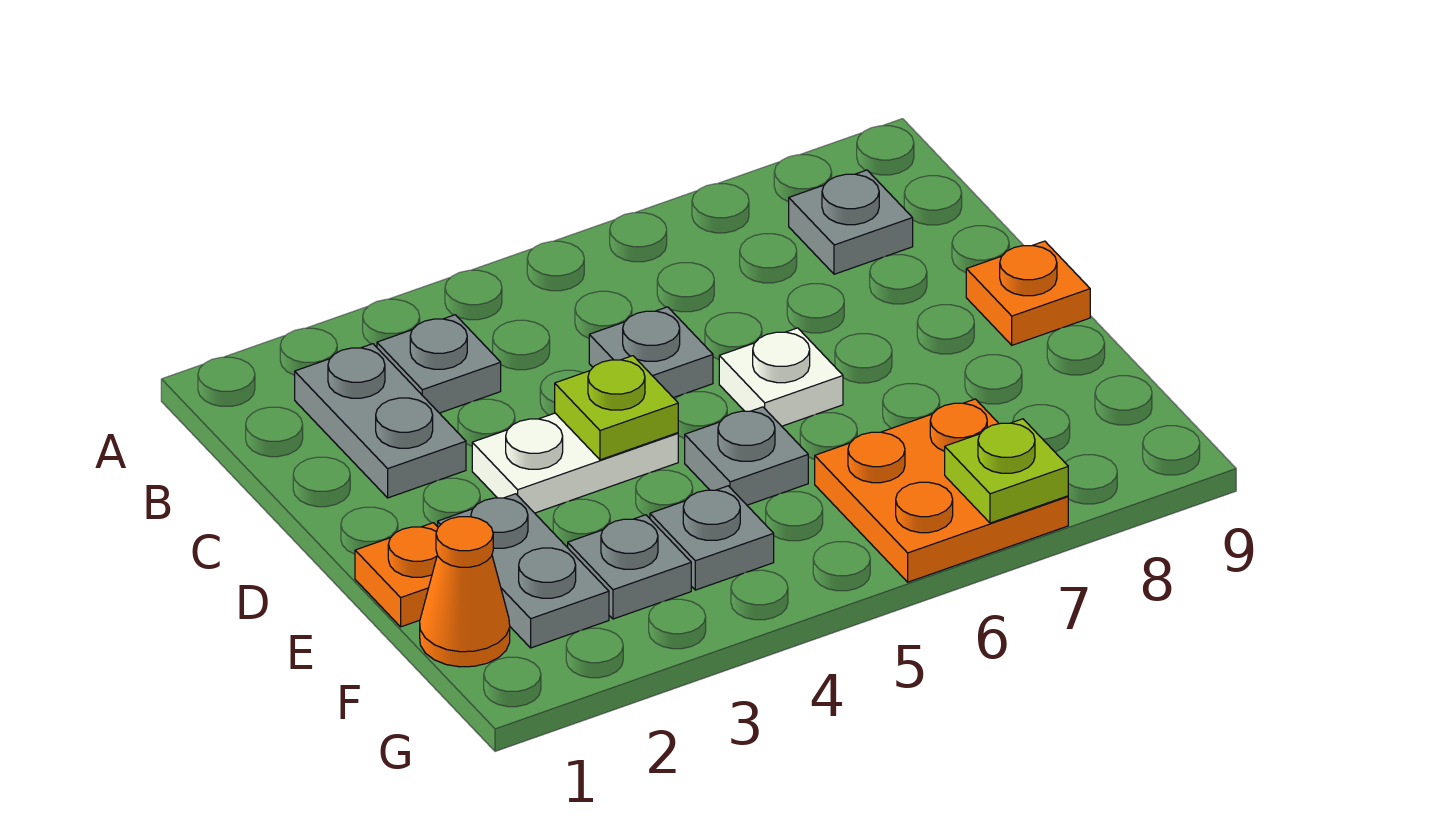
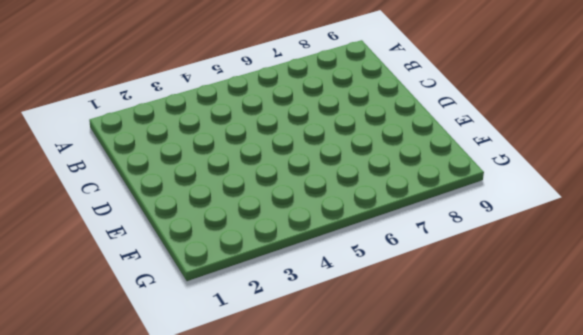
none -> grey 1x2 plate [295,344,466,498]
none -> grey 1x1 plate [377,315,501,413]
none -> grey 1x1 plate [789,170,913,274]

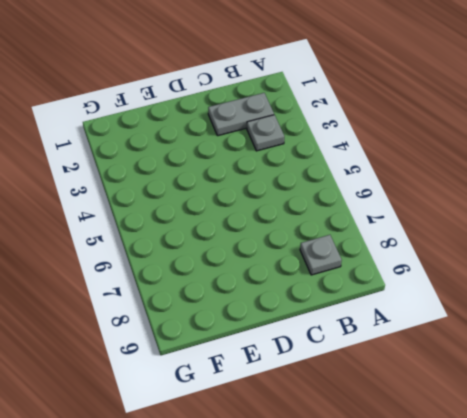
none -> grey 1x1 plate [589,307,713,398]
none -> white 1x2 plate [472,413,678,513]
none -> white 1x1 plate [719,328,843,426]

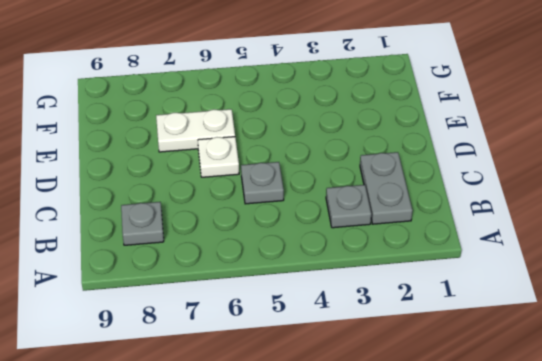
white 1x2 plate [156,109,235,152] -> white 1x2 plate moved to [472,413,678,513]
none -> orange 1x1 plate [966,241,1090,345]
none -> orange 1x1 plate [355,523,438,627]
none -> grey 1x2 plate [438,494,609,648]

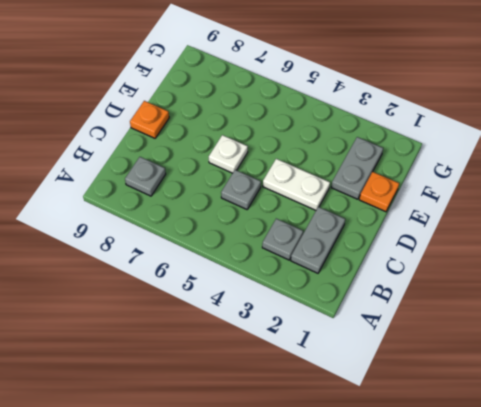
none -> grey 1x1 plate [685,407,808,505]
none -> orange 1x1 cone [420,517,510,667]
none -> grey 1x1 plate [568,515,691,619]

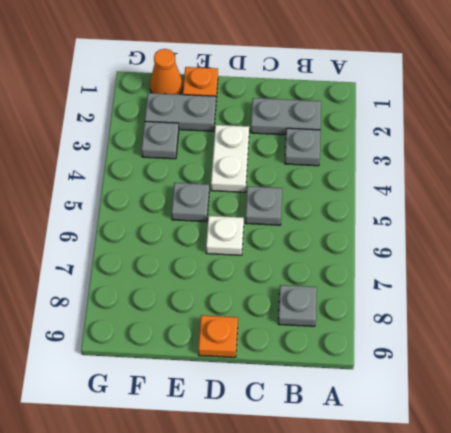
none -> grey 1x1 plate [650,486,774,590]
none -> orange 2x2 plate [815,399,1068,582]
none -> lime 1x1 plate [555,356,678,460]

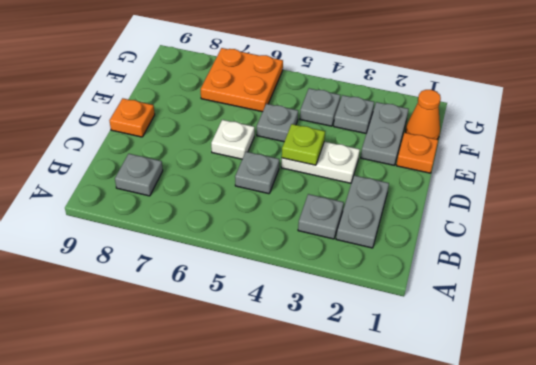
none -> lime 1x1 plate [945,419,1068,523]

